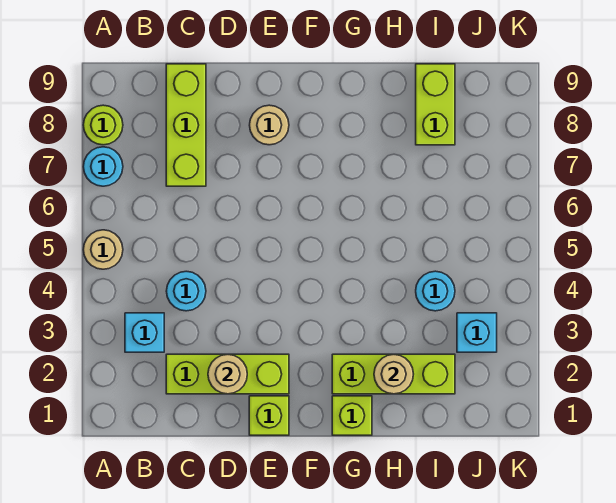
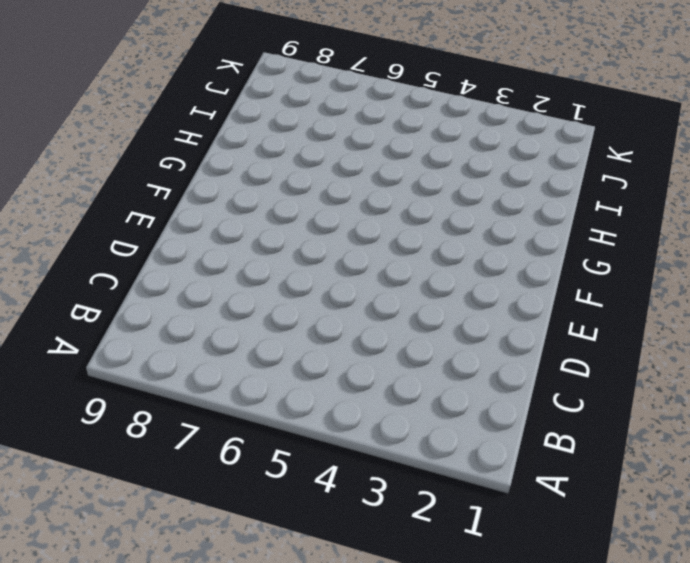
none -> tan 1x1 round brick [83,230,123,269]
none -> cyan 1x1 round brick [83,147,123,186]
none -> lime 1x1 round brick [83,105,123,145]

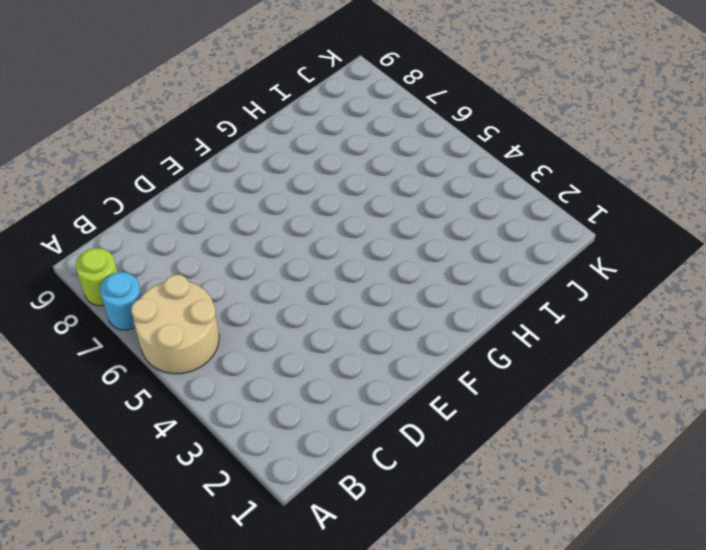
tan 2x2 round brick [131,275,219,374] -> tan 1x1 round brick [83,230,123,269]
none -> cyan 1x1 brick [125,313,164,352]
none -> lime 1x3 brick [166,354,289,394]
none -> cyan 1x1 round brick [166,271,206,311]

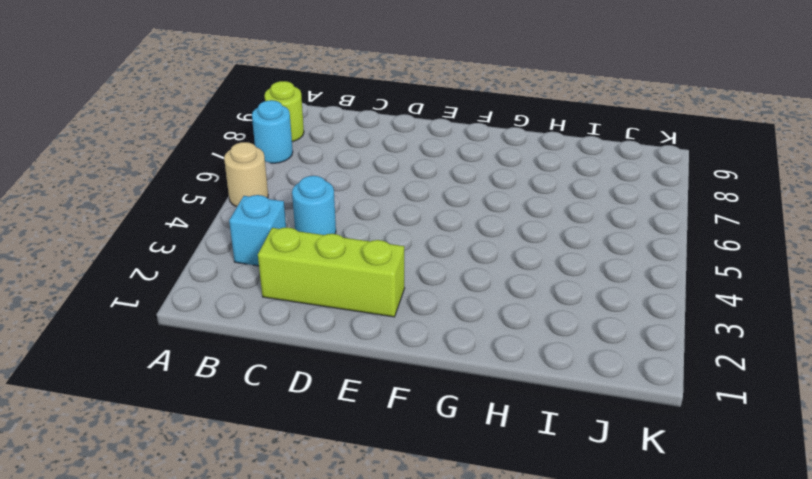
none -> lime 1x3 brick [166,64,206,186]
none -> lime 1x1 brick [249,396,289,435]
none -> tan 1x1 round brick [250,105,289,145]

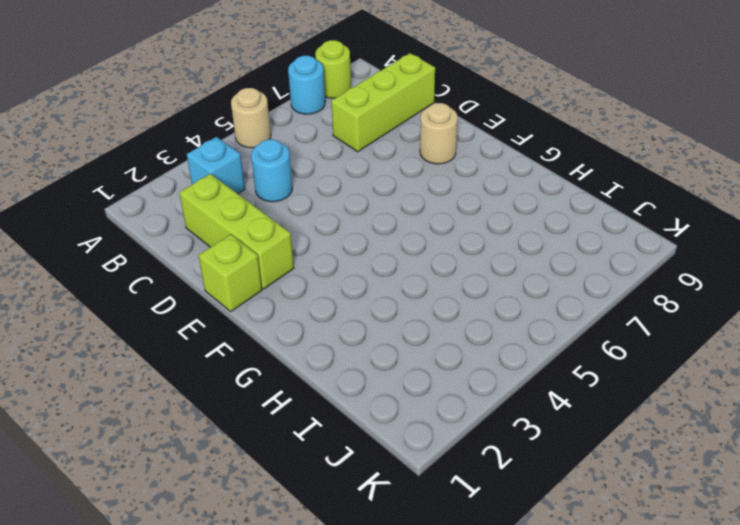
none -> lime 1x1 brick [332,396,372,435]
none -> lime 1x3 brick [332,354,455,394]
none -> cyan 1x1 round brick [416,271,455,311]

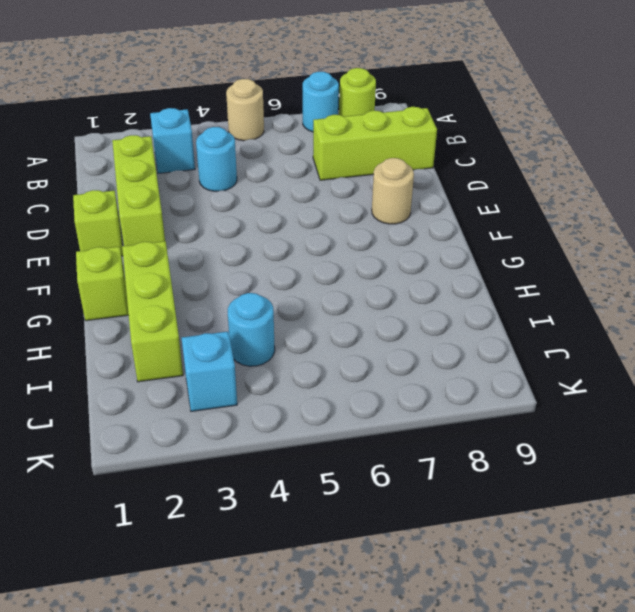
none -> lime 1x2 brick [416,64,455,145]
none -> tan 1x1 round brick [208,354,247,394]
none -> tan 1x1 round brick [374,354,413,394]

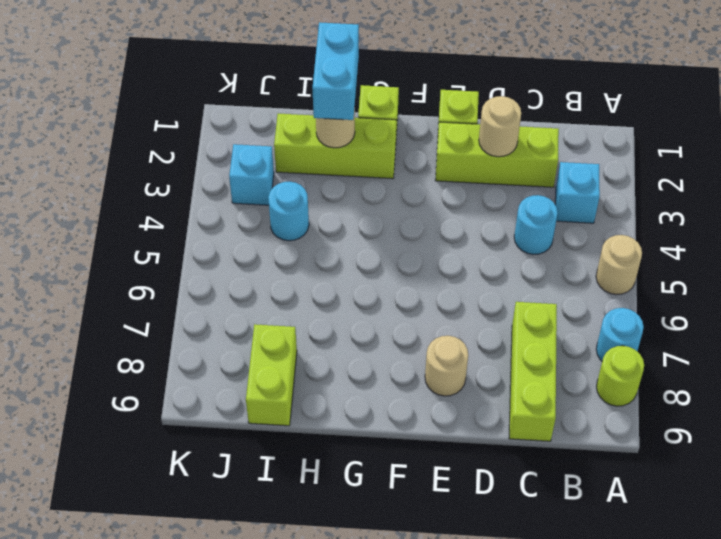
cyan 1x2 brick [312,22,359,120] -> none

